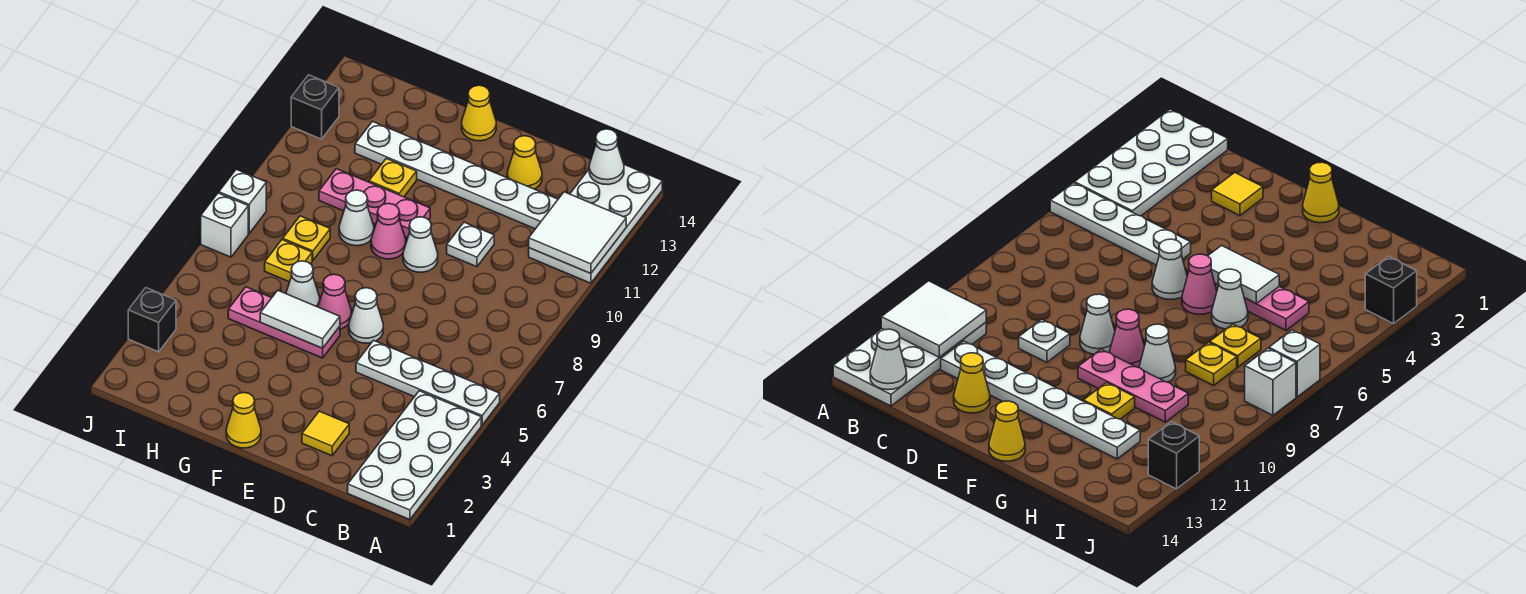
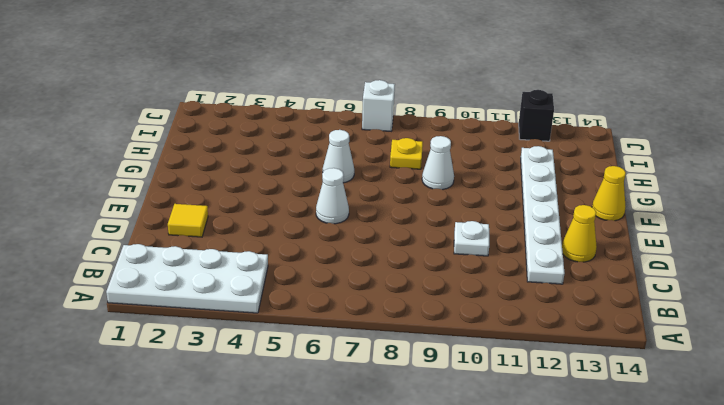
none -> white 1x4 plate [356,340,500,425]
none -> white 2x4 plate [529,165,662,283]
none -> white 1x1 cone [403,217,438,272]

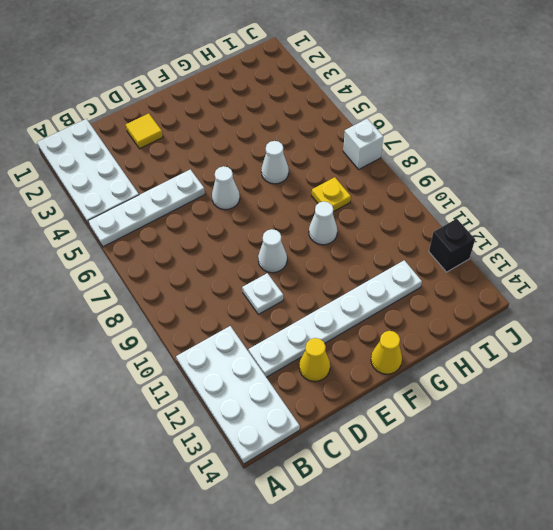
none -> yellow 1x1 cone [226,393,261,448]
none -> pink 1x3 plate [228,287,340,358]
none -> pink 1x1 cone [318,274,352,329]

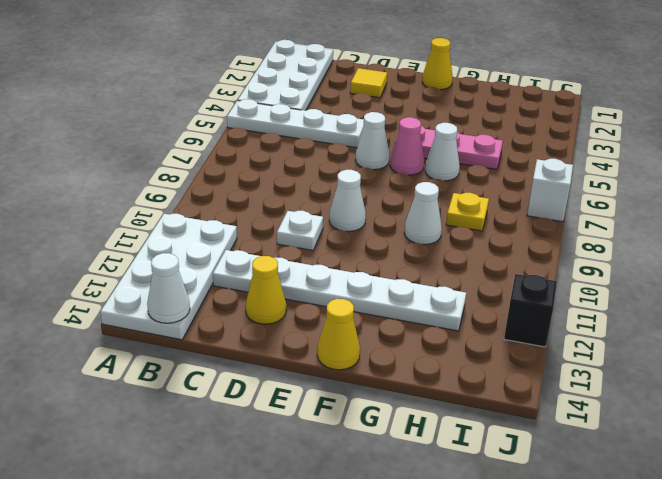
none -> pink 1x1 cone [371,203,406,259]
none -> pink 1x3 plate [319,169,430,238]
none -> yellow 1x1 plate [369,158,417,197]

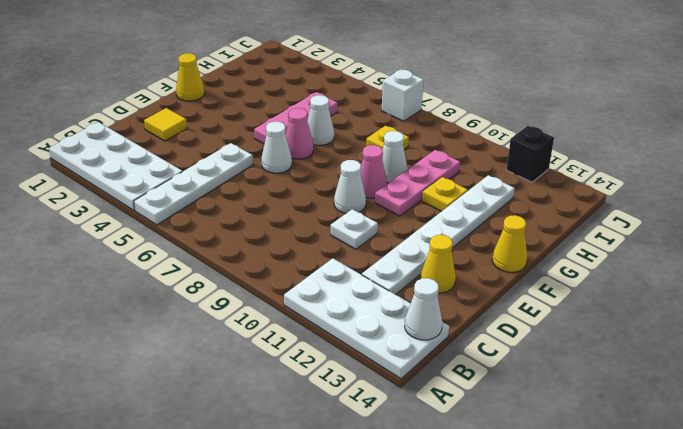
none -> yellow 1x1 plate [265,240,312,282]
none -> black 1x1 brick [128,288,176,352]
none -> white 1x1 brick [219,169,266,234]

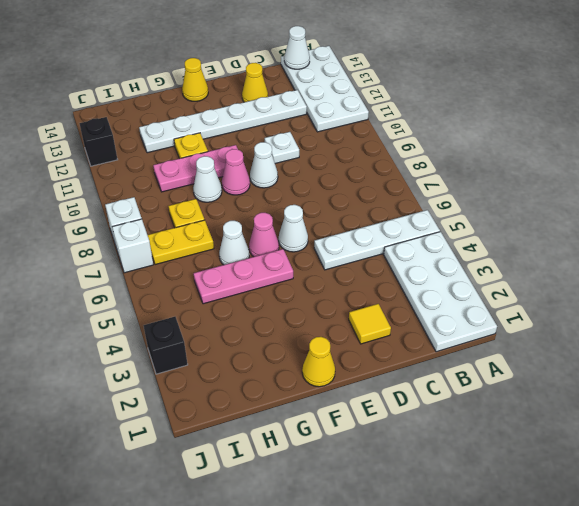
yellow 1x2 plate [148,220,214,265] -> yellow 1x1 plate [265,240,312,282]
none -> white 2x2 tile [529,192,626,274]
none -> white 1x2 tile [260,290,340,348]

